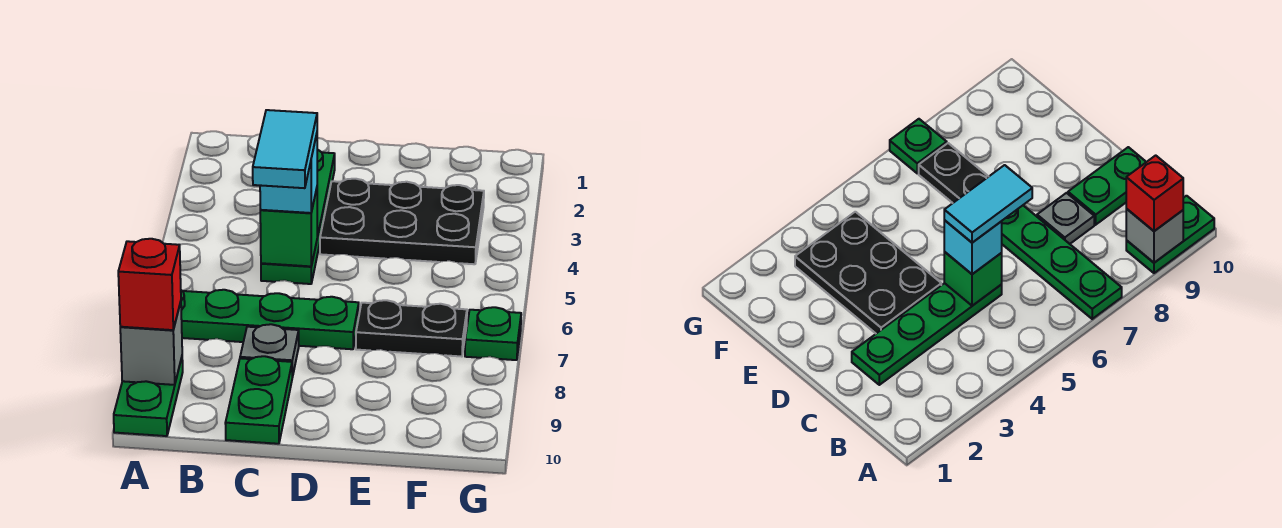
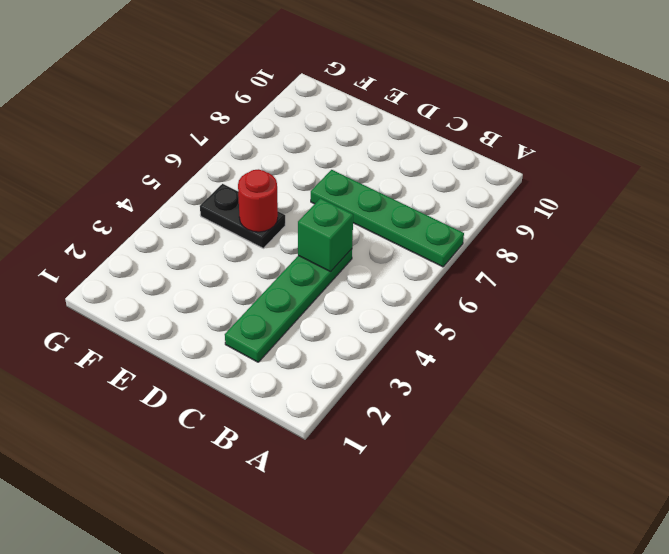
black 1x2 plate [200,184,285,248] -> black 1x2 plate moved to [356,300,467,357]
red 1x1 round brick [238,169,278,232] -> none
none -> green 1x2 plate [114,358,183,436]
none -> grey 1x1 plate [240,324,299,377]
none -> green 1x2 plate [225,356,292,444]

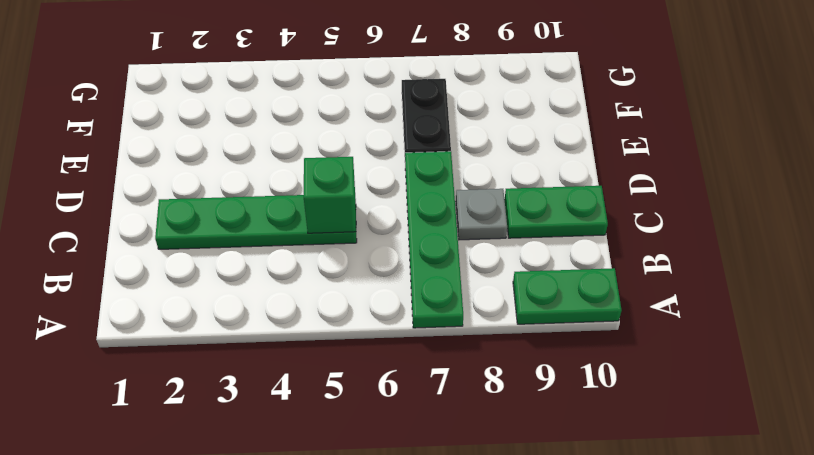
none -> black 2x3 plate [320,179,484,264]
none -> green 1x1 plate [465,307,521,360]
none -> grey 1x1 brick [120,302,182,385]

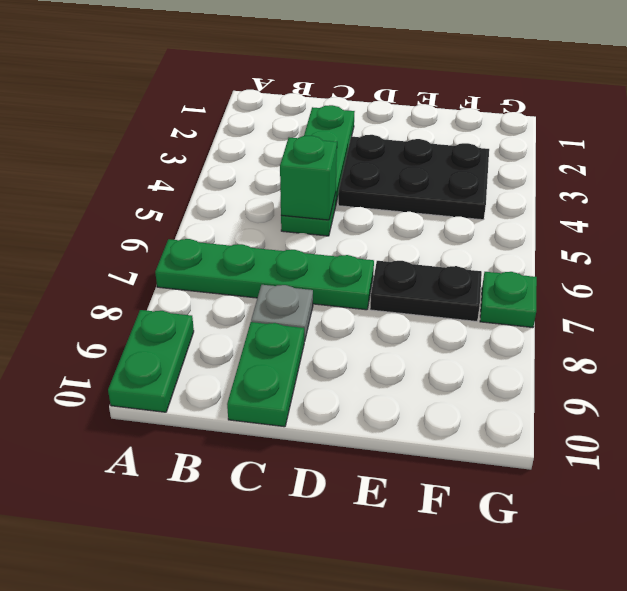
none -> grey 1x1 brick [120,302,182,385]
none -> red 1x1 brick [118,239,181,330]
none -> cyan 1x1 brick [260,134,317,213]

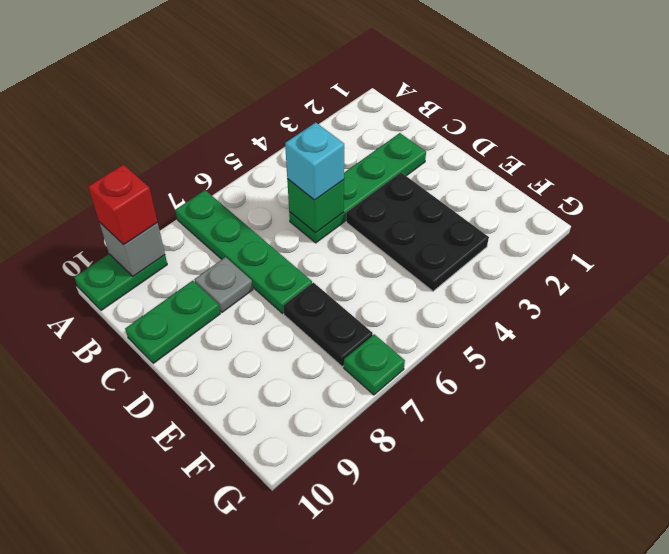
none -> cyan 1x2 tile [253,110,317,188]

